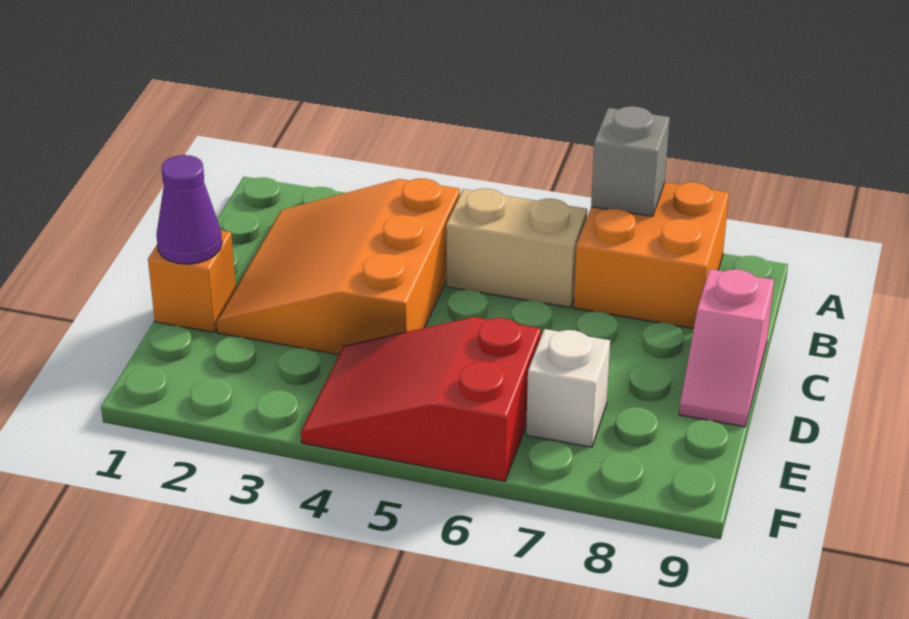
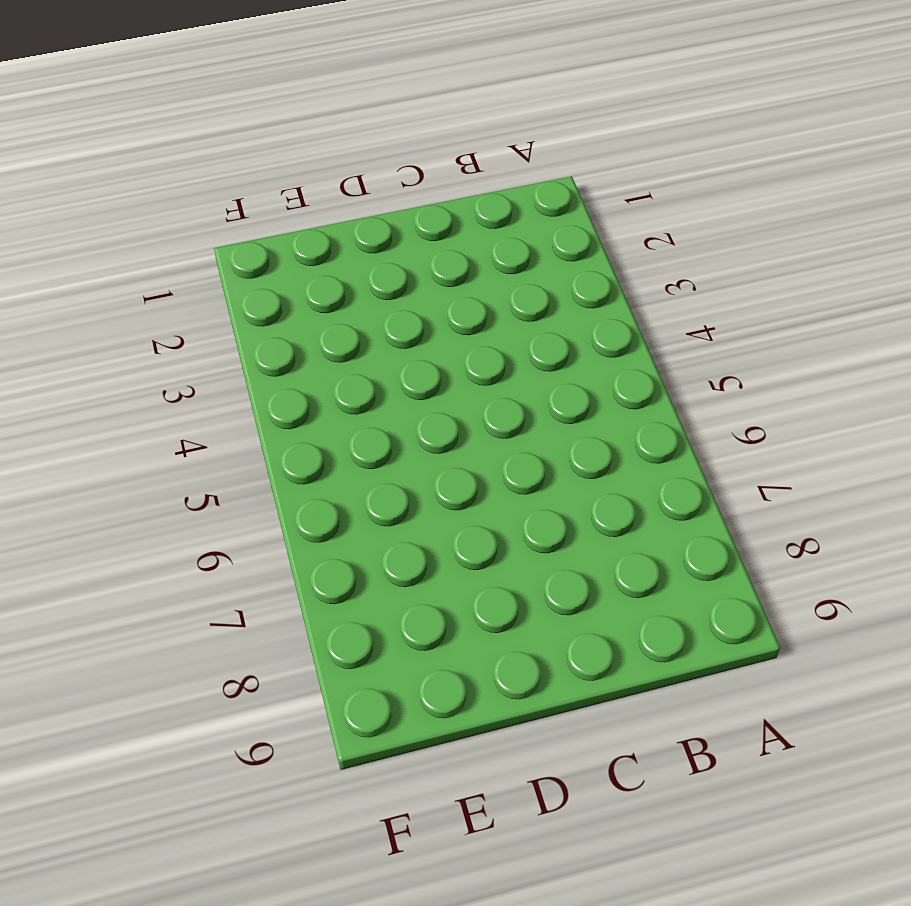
none -> orange 2x2 brick [574,182,729,328]
none -> orange 3x3 slope [216,178,460,355]

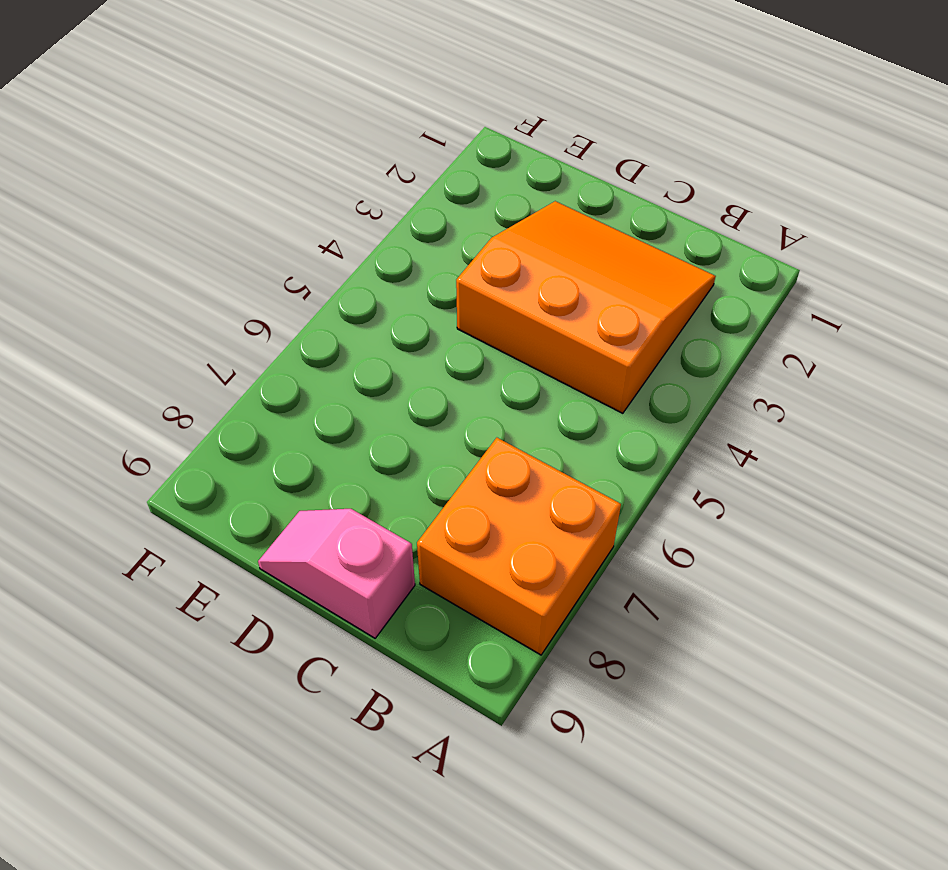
none -> tan 1x2 brick [446,188,587,308]
none -> orange 1x1 brick [148,230,236,332]

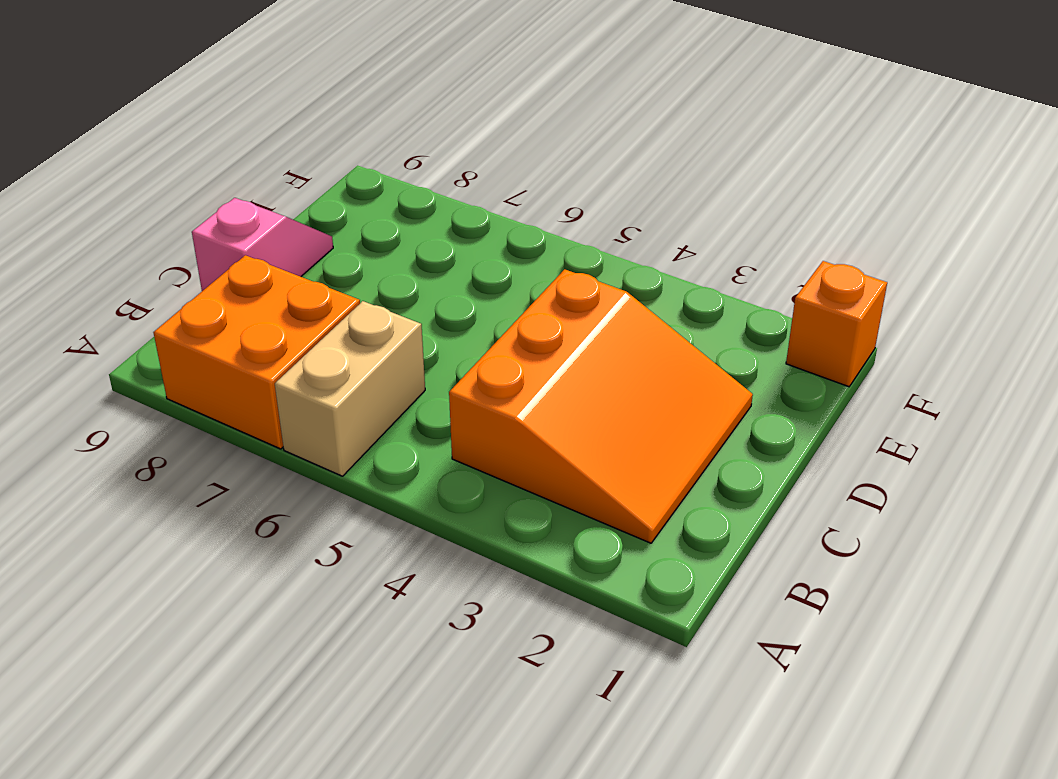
tan 1x2 brick [275,301,425,476] -> tan 1x2 brick turned to [446,188,587,308]
orange 1x1 brick [786,261,887,387] -> orange 1x1 brick moved to [148,230,236,332]
none -> red 2x3 slope [301,317,541,481]
none -> white 1x1 brick [526,329,610,447]

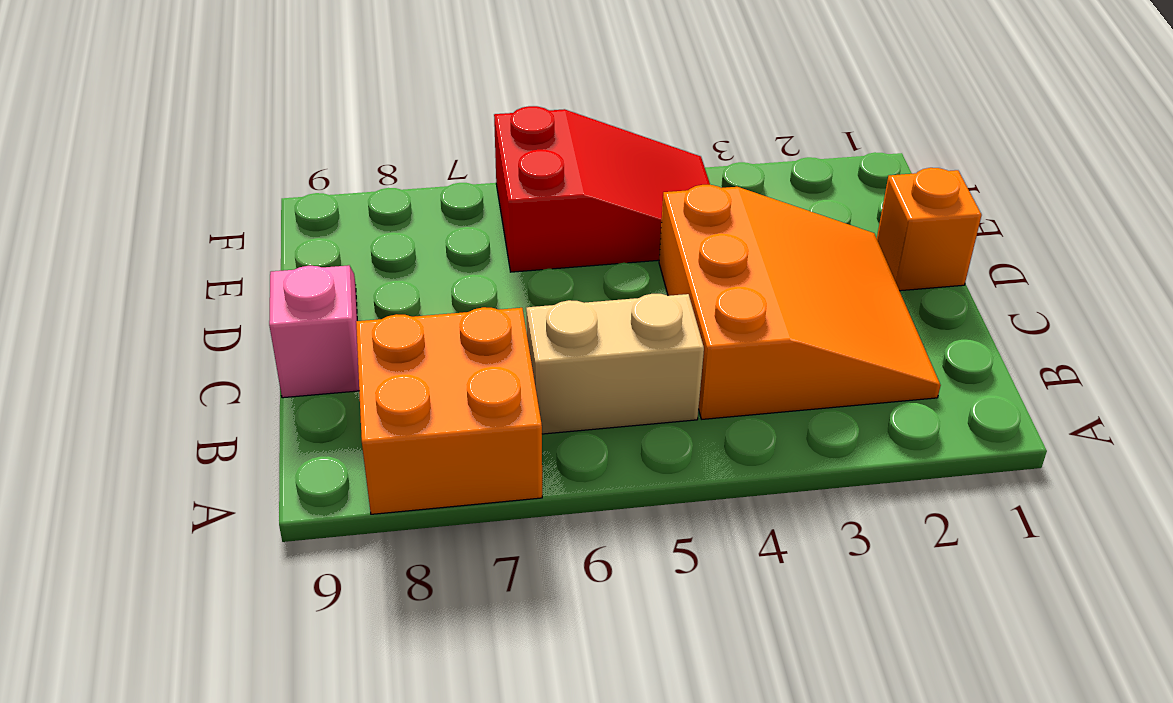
none -> white 1x1 brick [526,329,610,447]
none -> grey 1x1 brick [591,106,670,217]

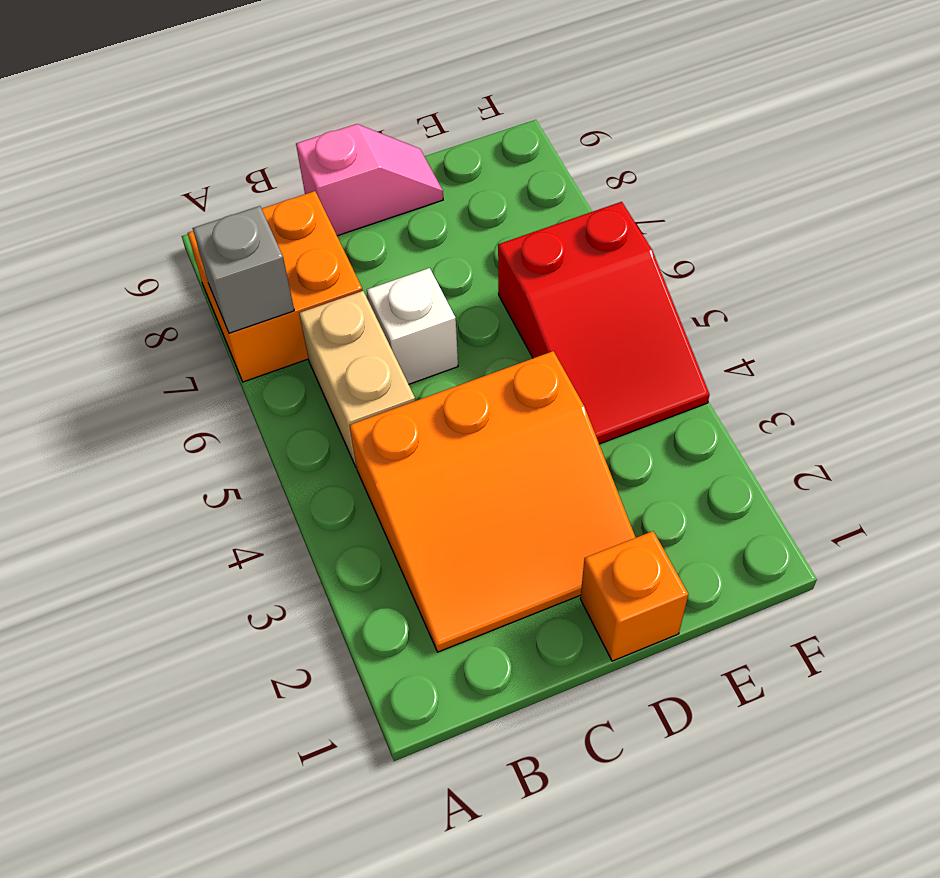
white 1x1 brick [367,268,458,384] -> white 1x1 brick moved to [526,329,610,447]
none -> purple 1x1 cone [156,155,222,264]

